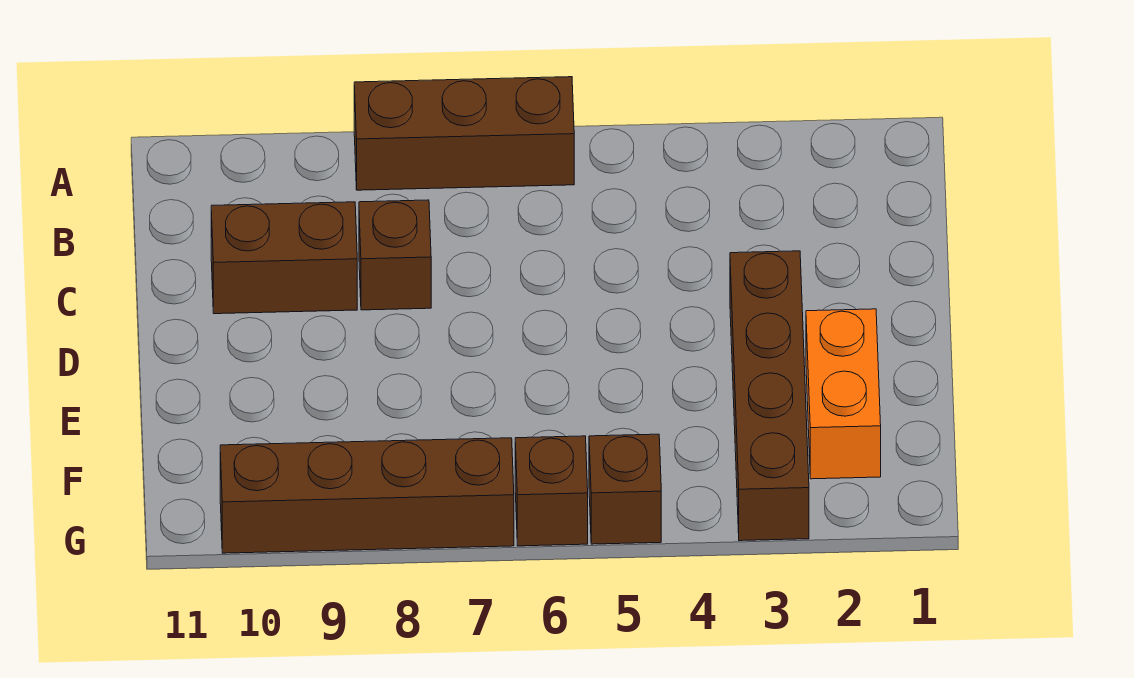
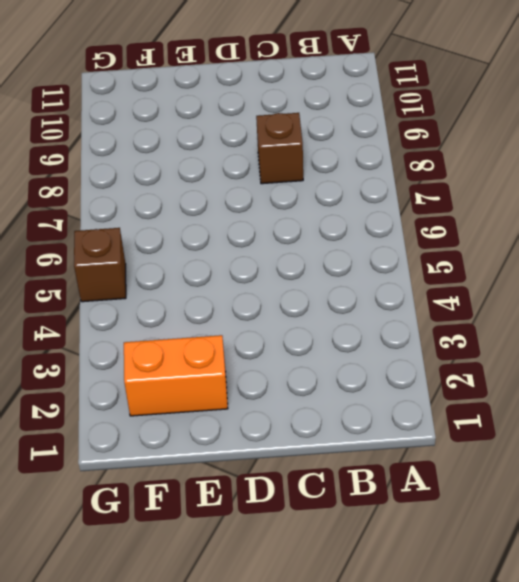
none -> brown 1x3 brick [354,77,574,190]
none -> brown 1x2 brick [211,202,357,314]

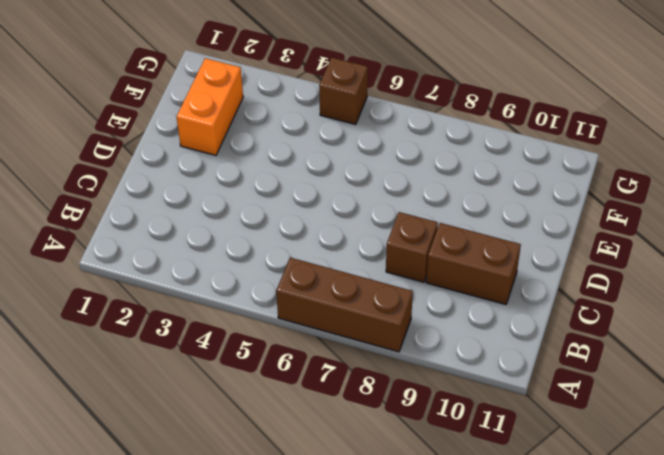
none -> brown 1x4 brick [730,251,809,541]
none -> brown 1x1 brick [515,436,588,546]

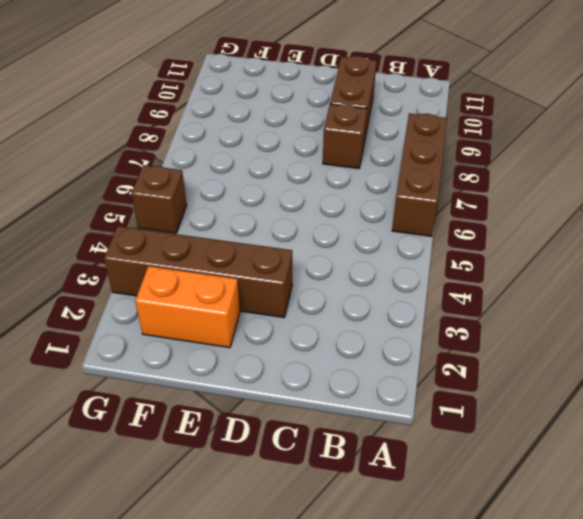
none -> brown 1x1 brick [515,436,588,546]
none -> brown 1x4 brick [220,438,514,553]

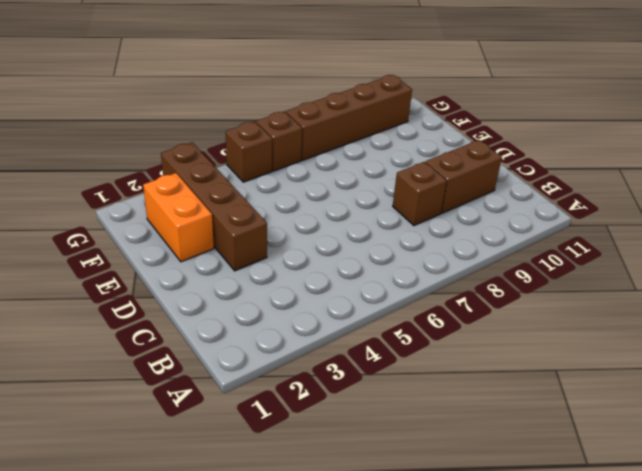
none -> brown 1x3 brick [354,77,574,190]

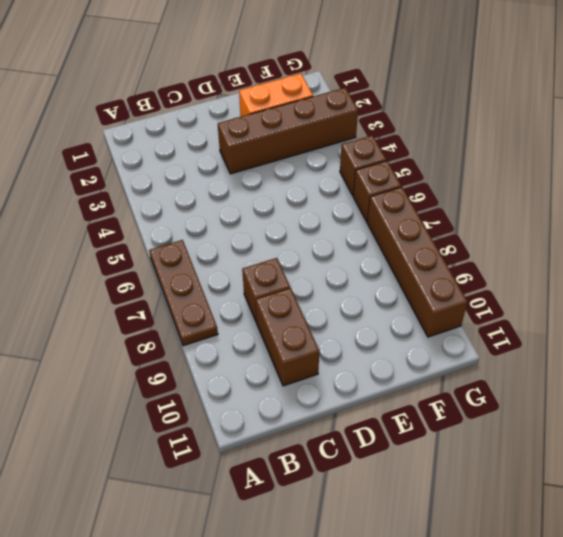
brown 1x3 plate [149,240,218,346] -> brown 1x3 brick [354,77,574,190]

